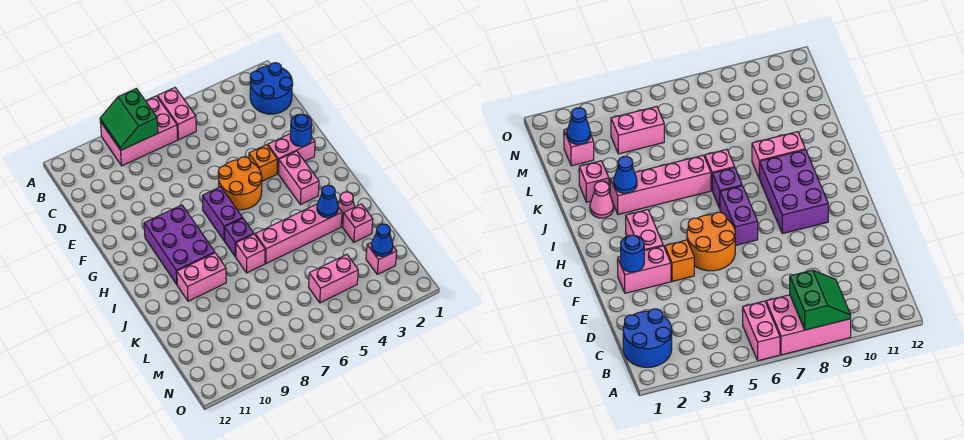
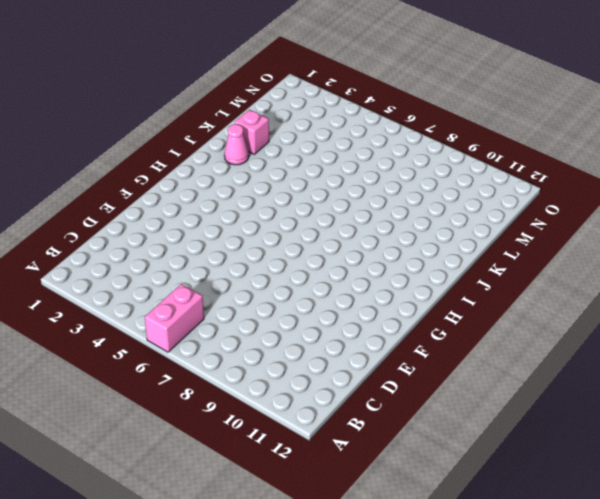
none -> pink 2x3 brick [100,96,178,166]
none -> blue 2x2 round brick [250,63,293,114]
none -> pink 1x2 brick [268,134,315,174]

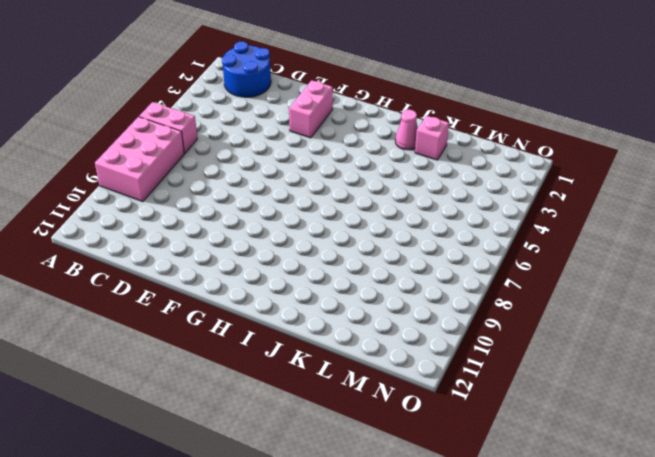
none -> orange 1x1 brick [249,145,277,181]
none -> orange 2x2 round brick [218,157,262,210]
none -> pink 1x2 brick [279,151,319,205]

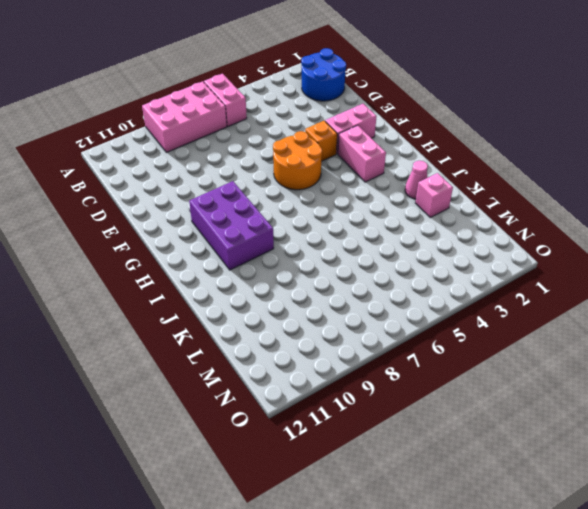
none -> purple 1x2 brick [203,187,243,241]
none -> purple 1x1 brick [225,218,254,257]
none -> pink 1x4 brick [255,204,342,263]

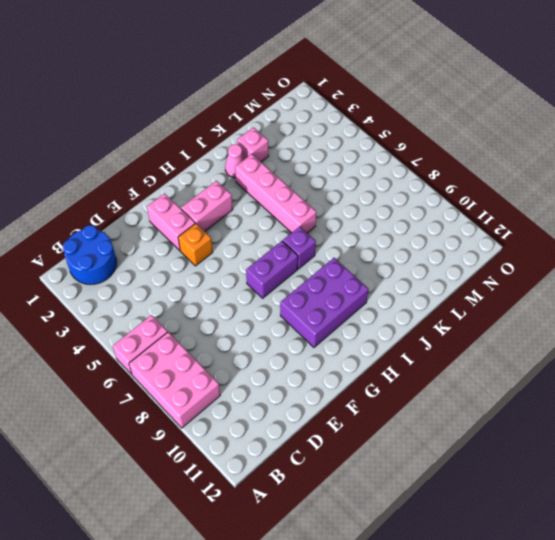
none -> orange 2x2 round brick [218,157,262,210]
none -> pink 1x1 brick [236,234,265,273]
none -> pink 1x2 brick [177,253,226,301]

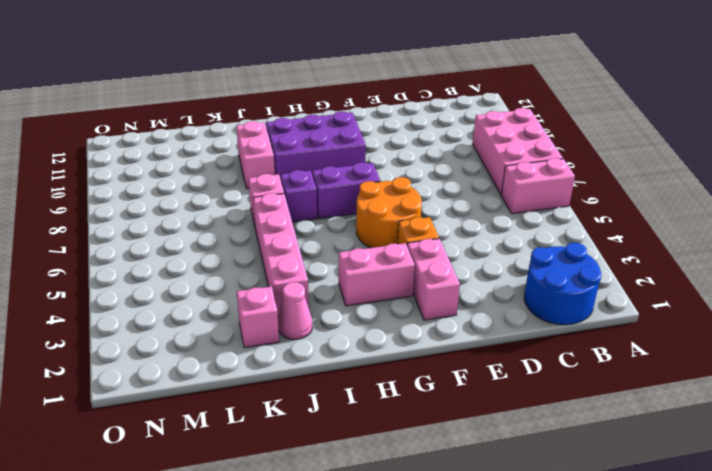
none -> pink 1x1 brick [366,242,397,274]
none -> pink 1x2 brick [309,255,358,303]
none -> green 2x2 slope [100,89,158,150]

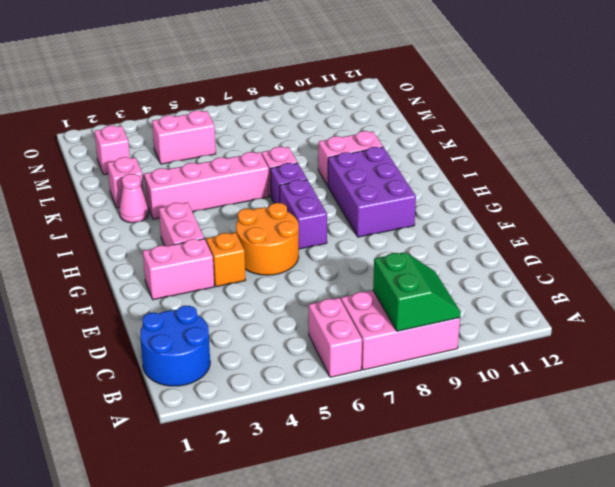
none -> blue 1x1 round brick [290,114,312,146]
none -> blue 1x1 cone [317,185,338,218]
none -> blue 1x1 cone [371,224,393,256]

